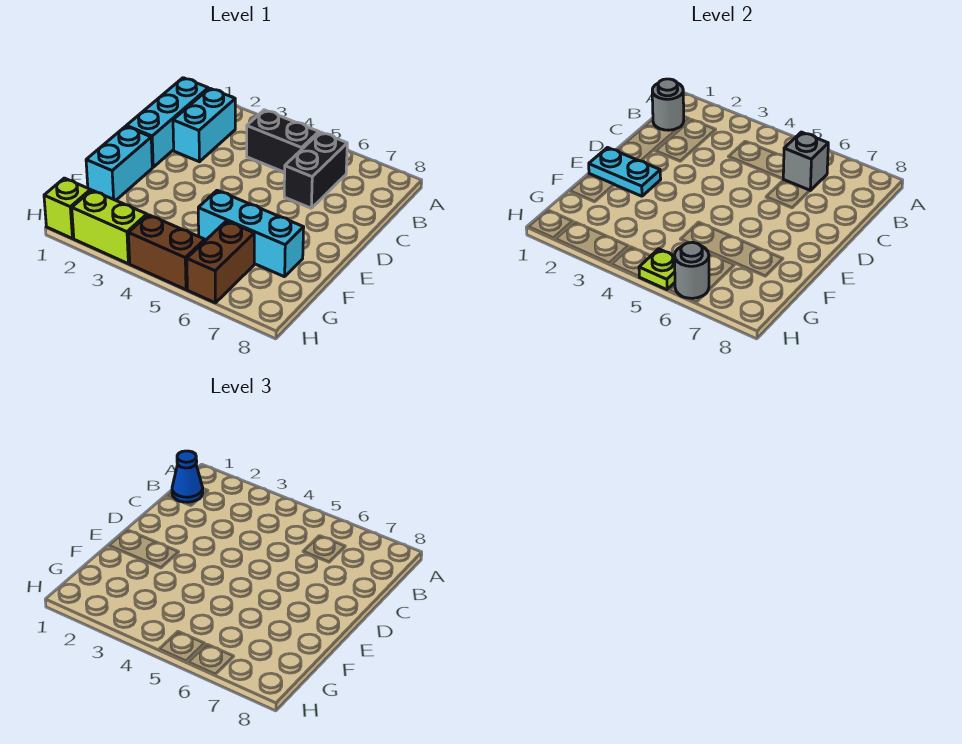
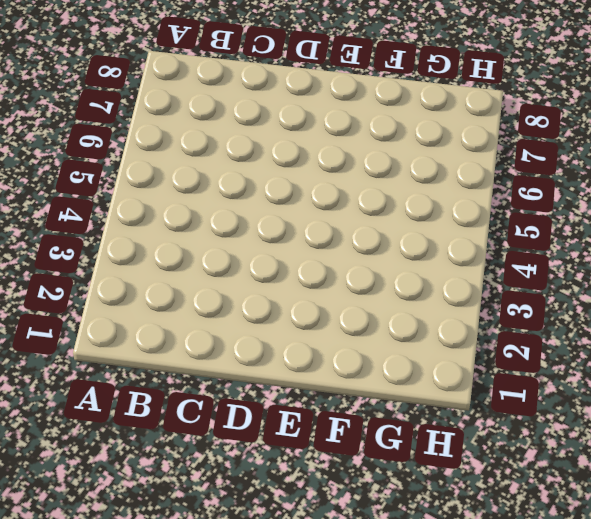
none -> cyan 1x3 brick [126,78,208,167]
none -> cyan 1x2 brick [173,88,235,162]
none -> black 1x2 brick [247,110,319,172]

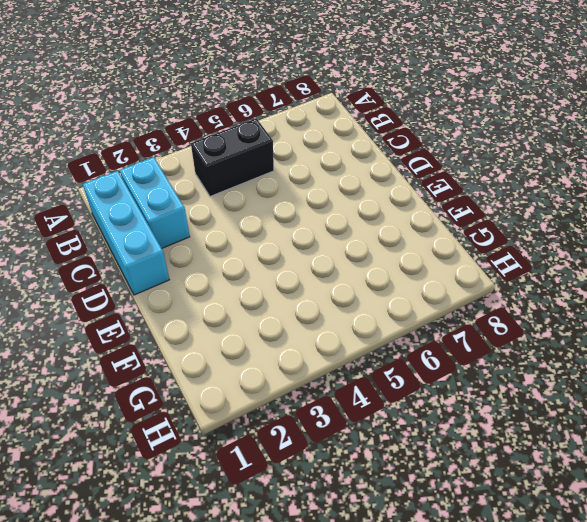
none -> black 1x2 brick [284,132,347,208]
none -> cyan 1x2 brick [86,126,152,200]
none -> cyan 1x3 brick [198,190,304,277]

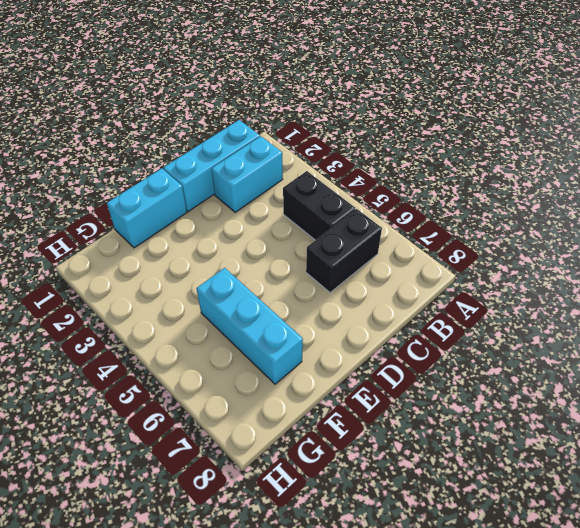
none -> brown 1x2 brick [187,221,254,303]
none -> lime 1x1 brick [44,178,91,238]
none -> lime 1x2 brick [72,190,147,264]

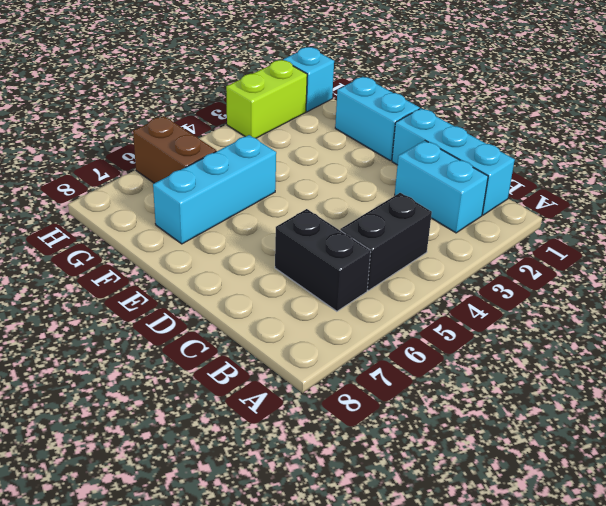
cyan 1x1 brick [283,47,334,112] -> lime 1x1 brick [44,178,91,238]
none -> brown 1x2 brick [128,215,205,290]
none -> grey 1x1 round brick [652,79,684,130]
none -> grey 1x1 brick [783,132,828,190]

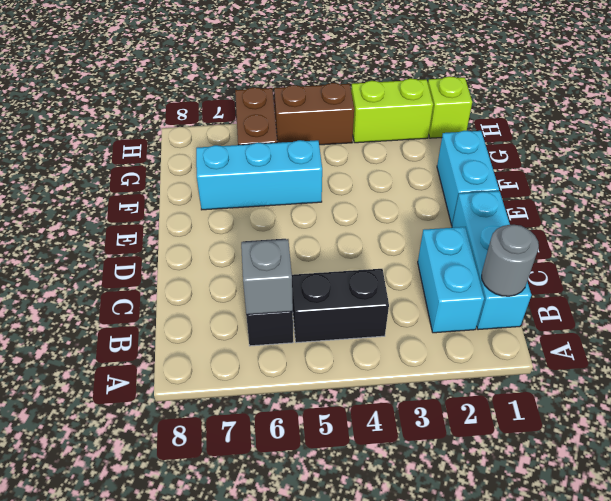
none -> cyan 1x2 plate [589,148,661,196]
none -> lime 1x1 plate [639,249,675,290]
none -> grey 1x1 round brick [675,242,709,298]

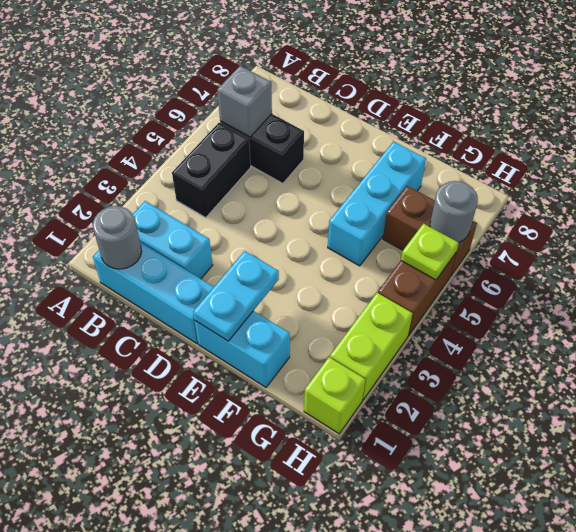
none -> blue 1x1 cone [172,451,203,502]

